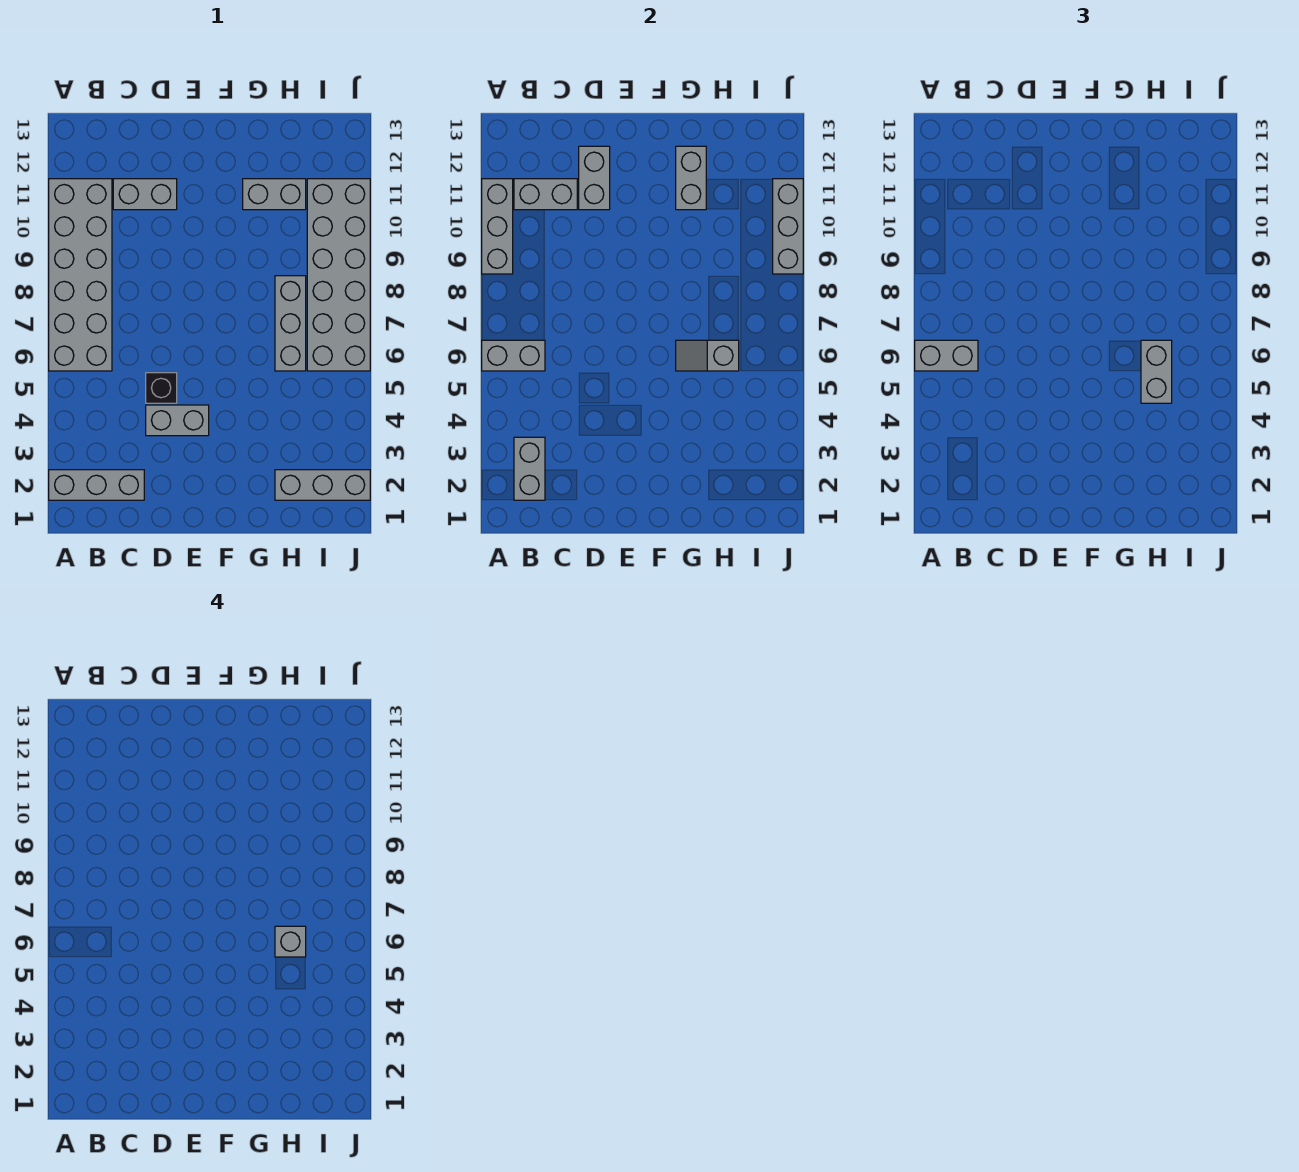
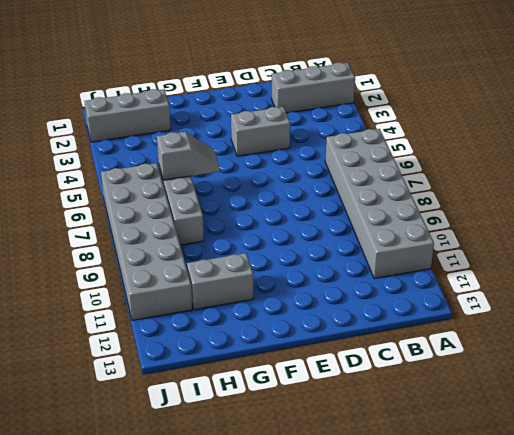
none -> grey 1x2 brick [113,179,177,210]
none -> black 1x1 brick [146,373,177,403]
none -> grey 1x2 brick [482,340,545,371]

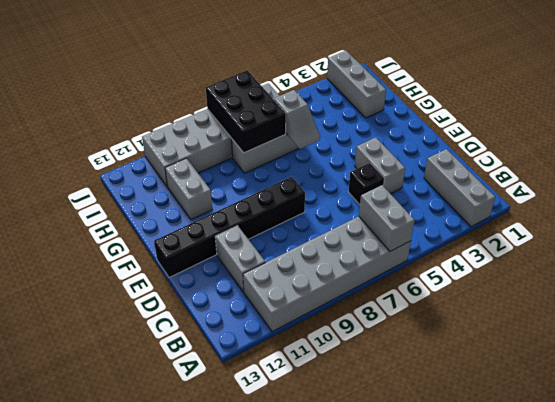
black 1x6 brick [154,177,305,278] -> none
black 2x3 brick [206,70,286,153] -> none
none -> grey 1x3 brick [482,179,513,274]
none -> grey 1x2 brick [514,437,545,500]
none -> grey 1x2 brick [514,179,577,210]

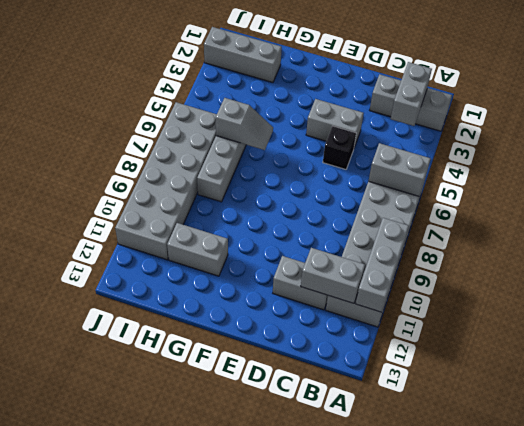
none -> grey 1x2 brick [579,146,610,210]
none -> grey 1x2 brick [676,146,706,210]
none -> grey 1x3 brick [773,179,803,274]

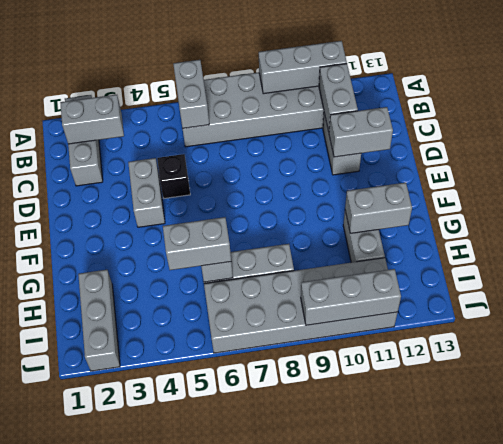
none -> grey 1x2 brick [915,340,978,371]
none -> grey 1x1 brick [275,926,306,957]

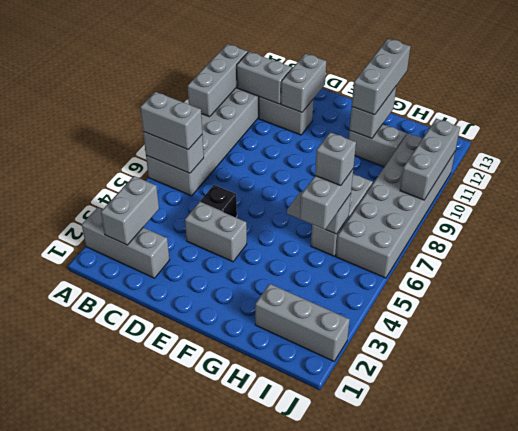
grey 1x3 brick [352,39,411,115] -> none

